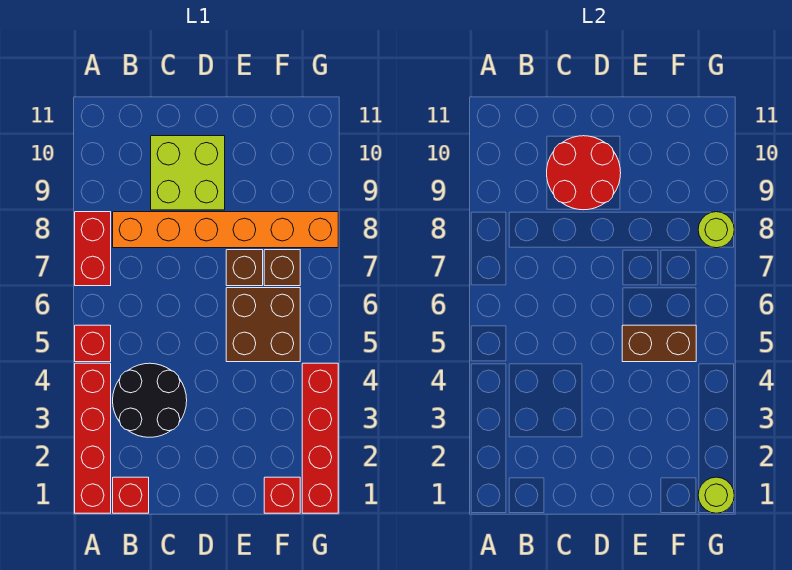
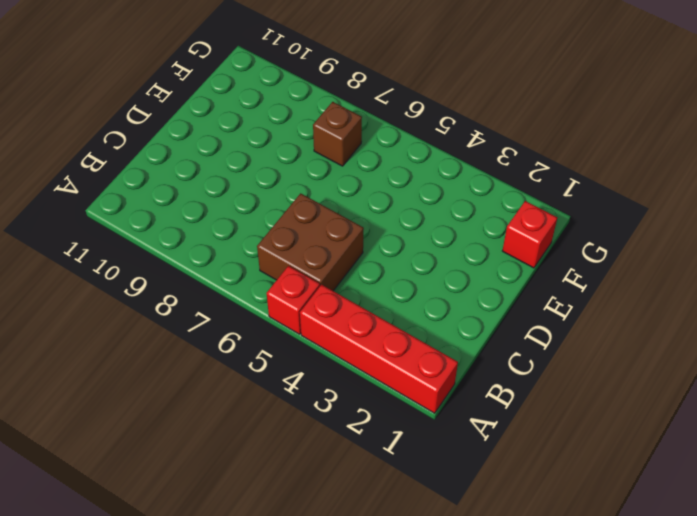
brown 2x2 brick [257,193,364,291] -> brown 2x2 brick moved to [226,288,300,362]
none -> red 1x2 brick [75,212,111,286]
none -> red 1x1 brick [113,477,149,513]
none -> black 2x2 round brick [113,363,187,437]

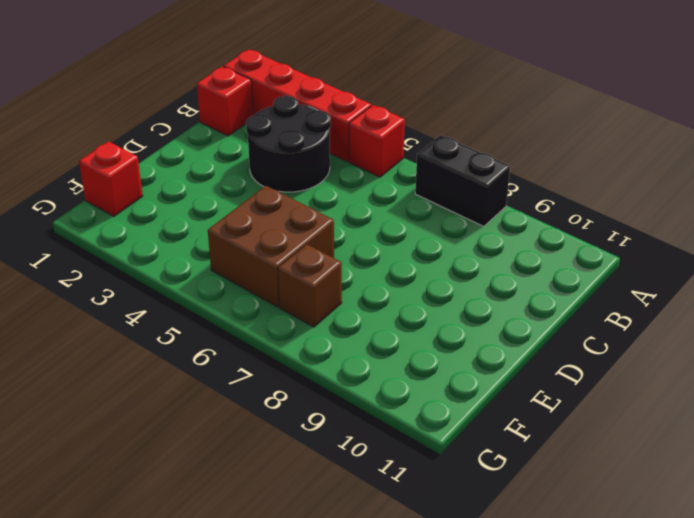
black 1x2 brick [415,135,510,227] -> red 1x2 brick [75,212,111,286]
none -> orange 1x6 brick [113,212,338,248]
none -> lime 2x2 brick [151,136,225,210]
none -> brown 1x1 brick [226,250,263,286]

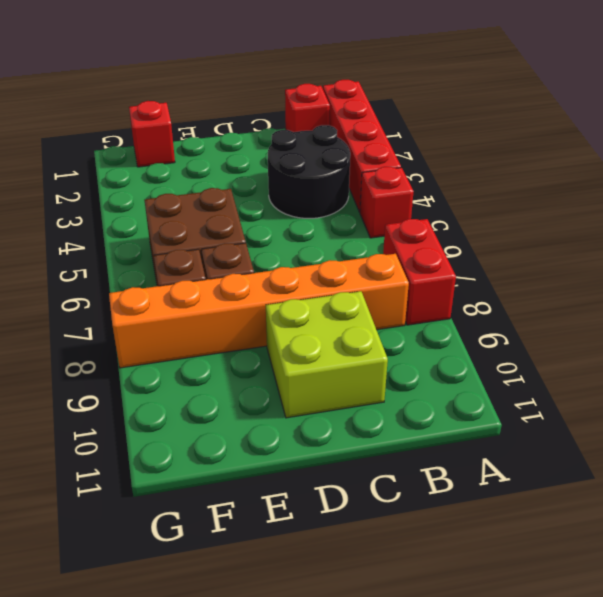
none -> red 1x4 brick [302,363,338,513]
none -> red 2x2 round brick [547,136,621,210]
none -> brown 1x2 brick [622,325,696,362]

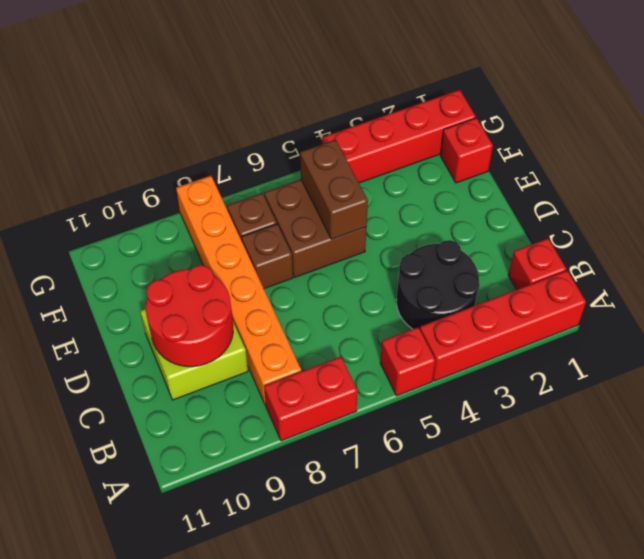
none -> lime 1x1 round brick [698,477,734,513]
none -> lime 1x1 round brick [698,212,734,248]

